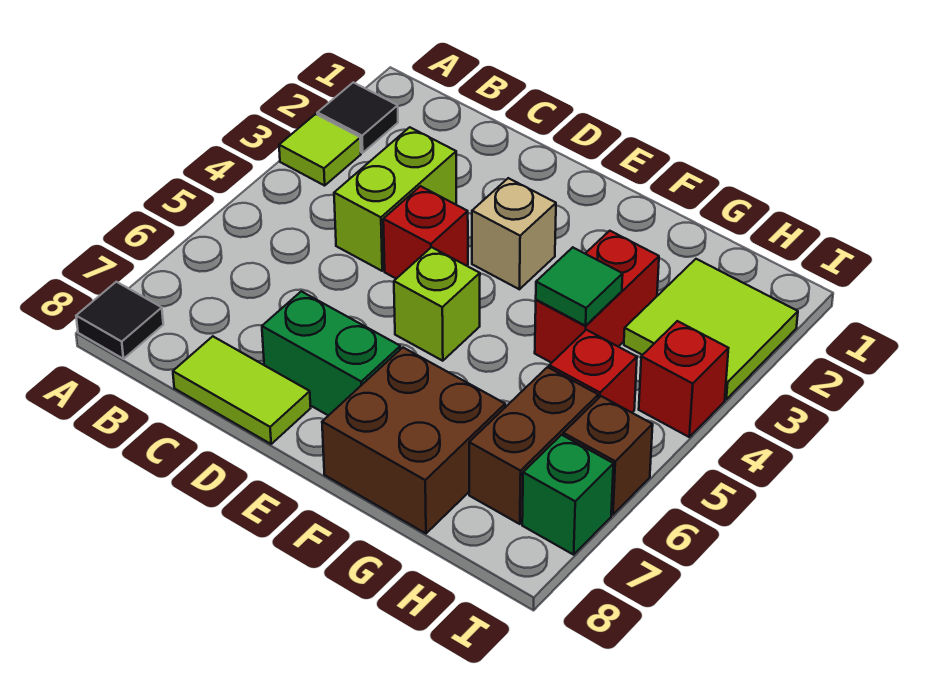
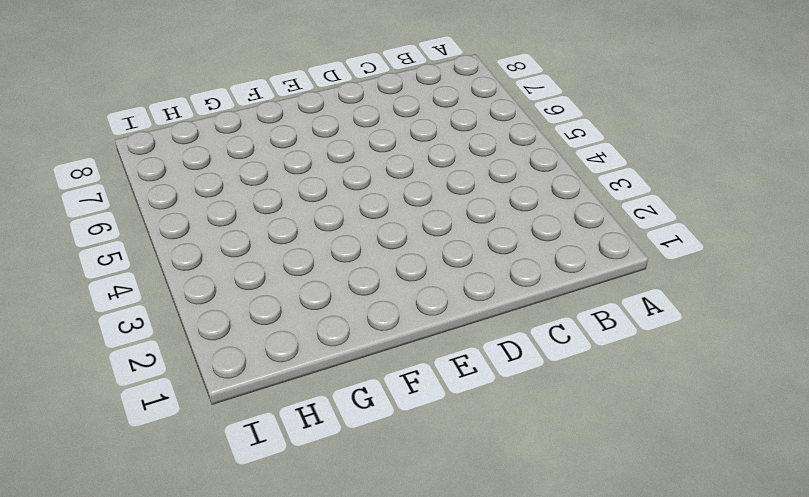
none -> black 1x1 tile [317,82,398,153]
none -> lime 1x1 tile [279,114,361,186]
none -> black 1x1 tile [76,282,163,359]

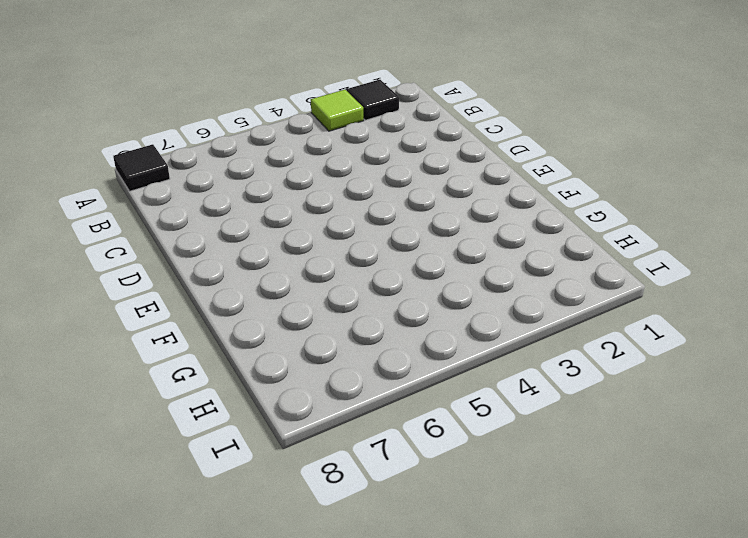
none -> lime 1x2 brick [334,127,456,271]
none -> lime 1x2 tile [173,336,311,444]
none -> red 1x1 brick [383,186,468,279]

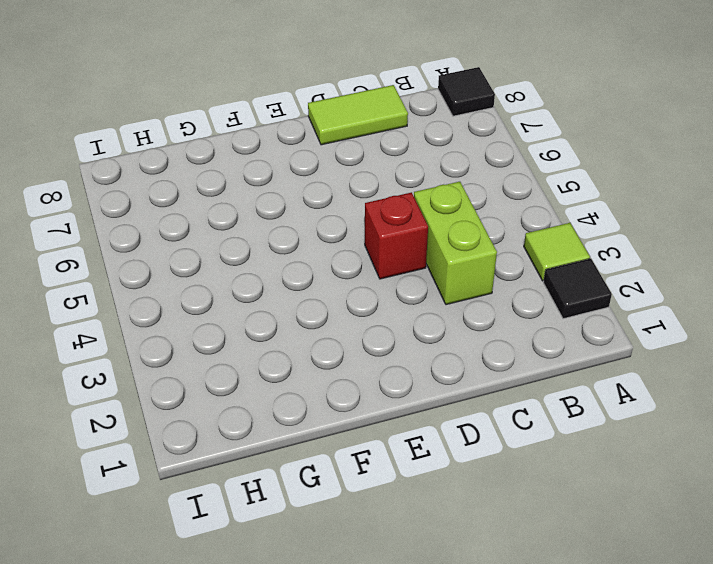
none -> green 1x2 brick [262,291,400,416]
none -> tan 1x1 brick [472,178,556,289]
none -> lime 1x1 brick [394,247,480,361]

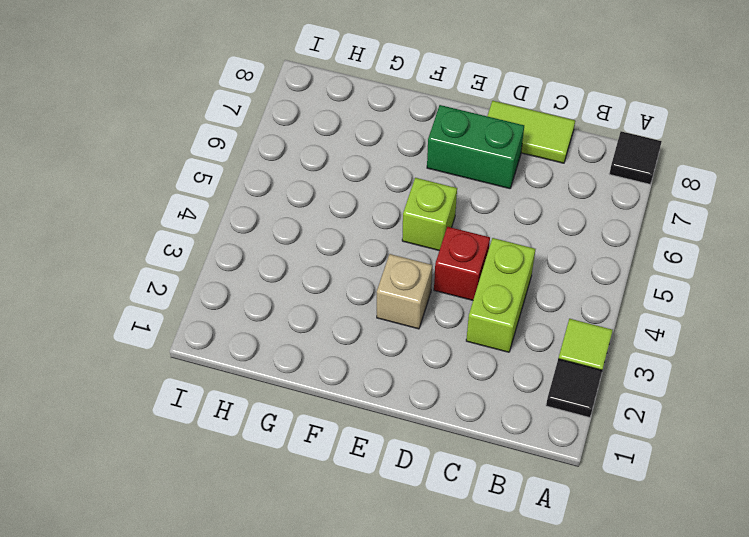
none -> brown 2x2 brick [322,348,505,533]
none -> red 1x2 brick [535,231,659,363]
none -> lime 2x2 tile [624,259,798,399]

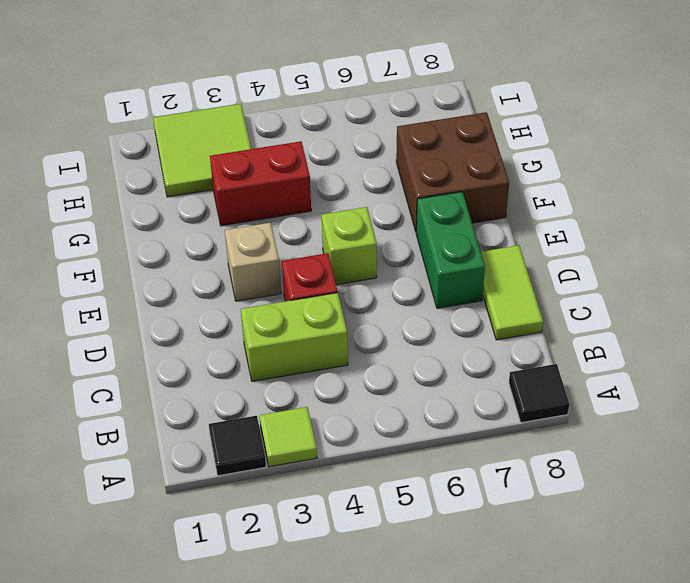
none -> red 1x1 brick [549,330,637,413]
none -> brown 1x2 brick [469,367,598,524]
none -> red 1x1 brick [639,321,729,437]

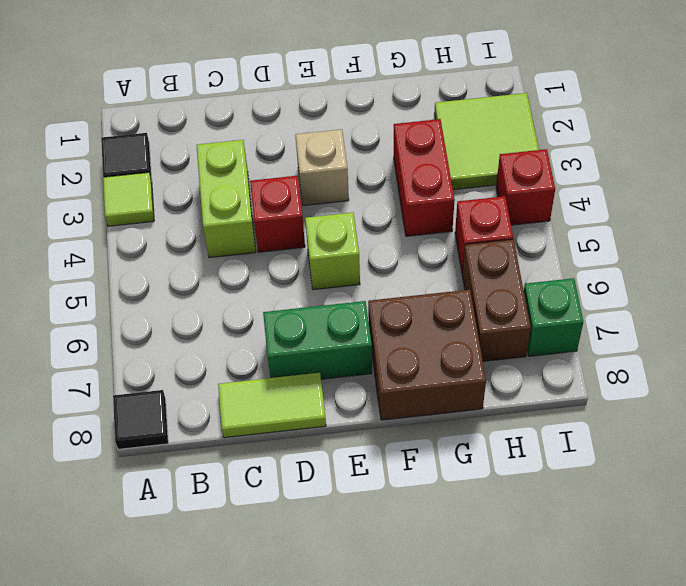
none -> brown 1x1 brick [563,396,653,515]
none -> green 1x1 tile [536,247,623,326]

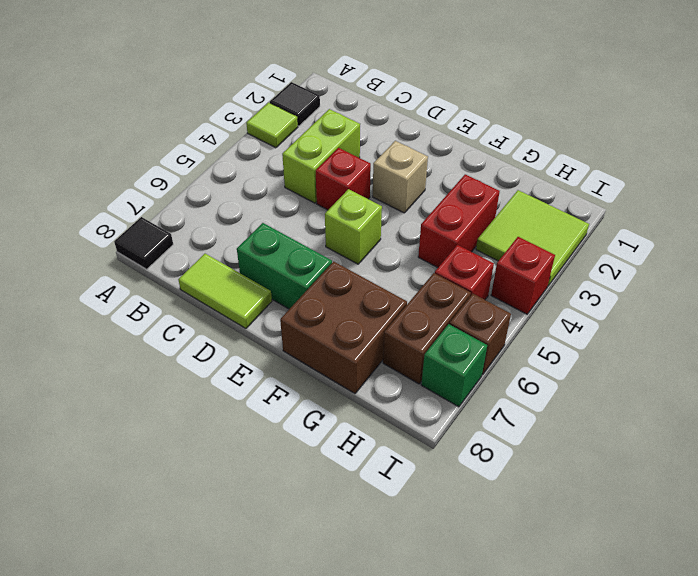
none -> green 1x1 tile [536,247,623,326]

